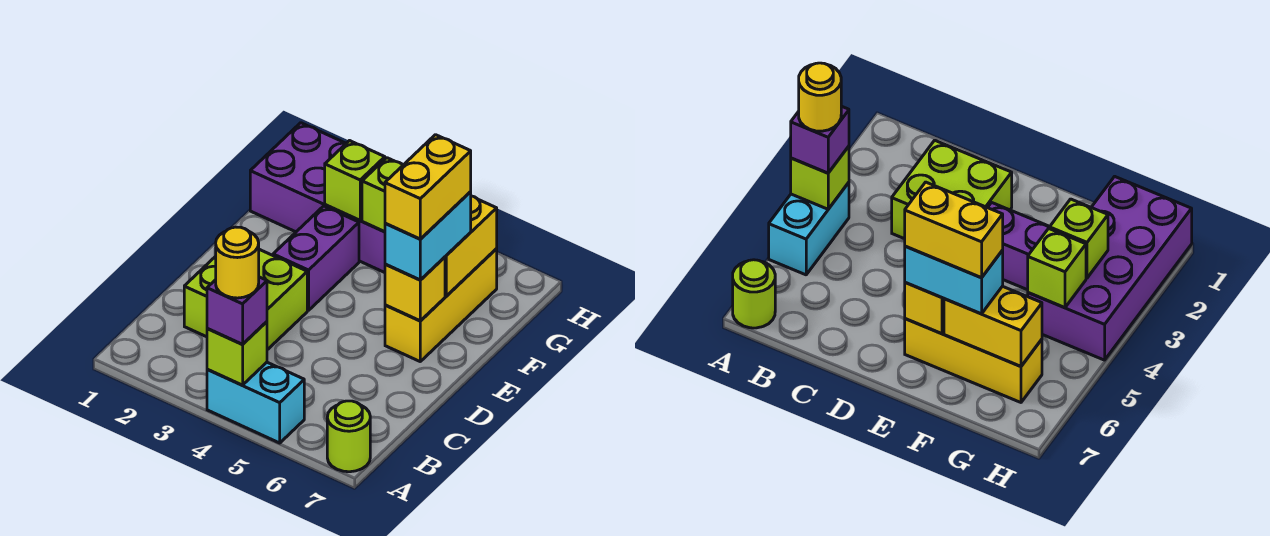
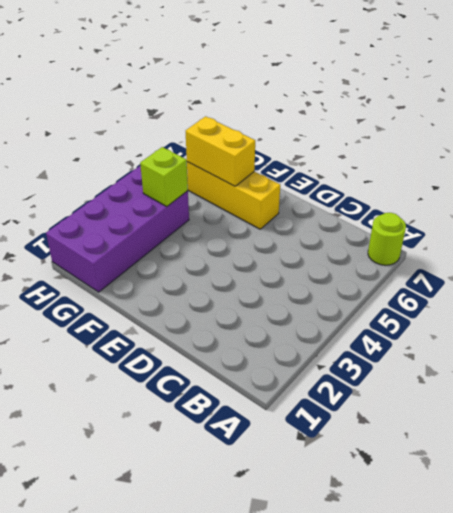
none -> cyan 1x2 brick [207,362,304,443]
none -> lime 2x2 brick [184,249,307,350]
none -> purple 1x2 brick [273,206,359,310]

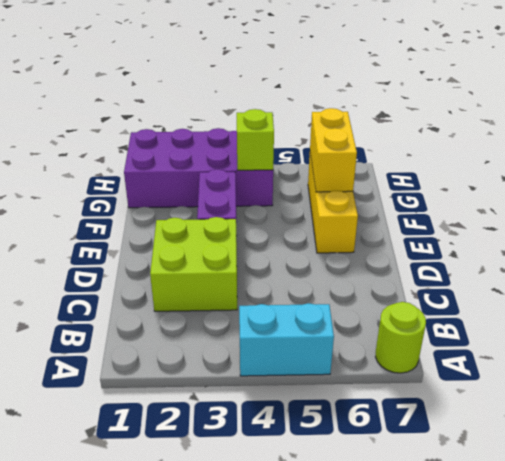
none -> lime 1x1 brick [207,322,267,385]
none -> yellow 1x1 brick [385,257,445,321]
none -> lime 1x1 brick [325,141,385,220]

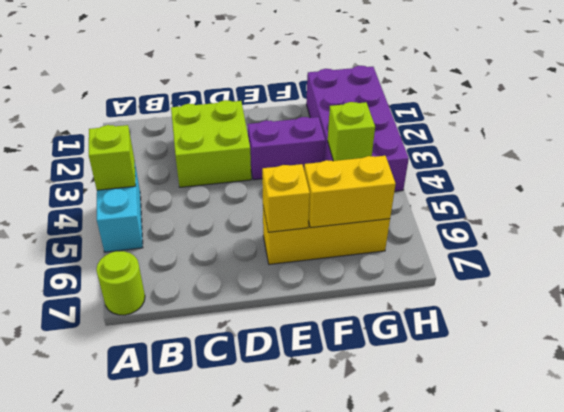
none -> lime 1x1 brick [325,141,385,220]
none -> purple 1x1 brick [207,277,267,344]
none -> cyan 1x2 brick [385,192,471,280]

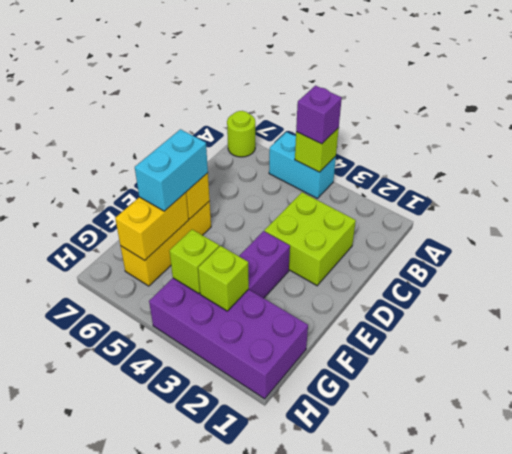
none -> yellow 1x1 round brick [216,227,259,298]
none -> yellow 1x2 brick [385,135,471,239]

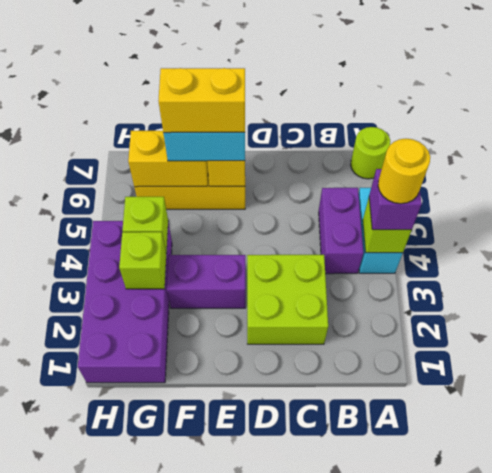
purple 1x2 brick [319,188,364,274] -> none

